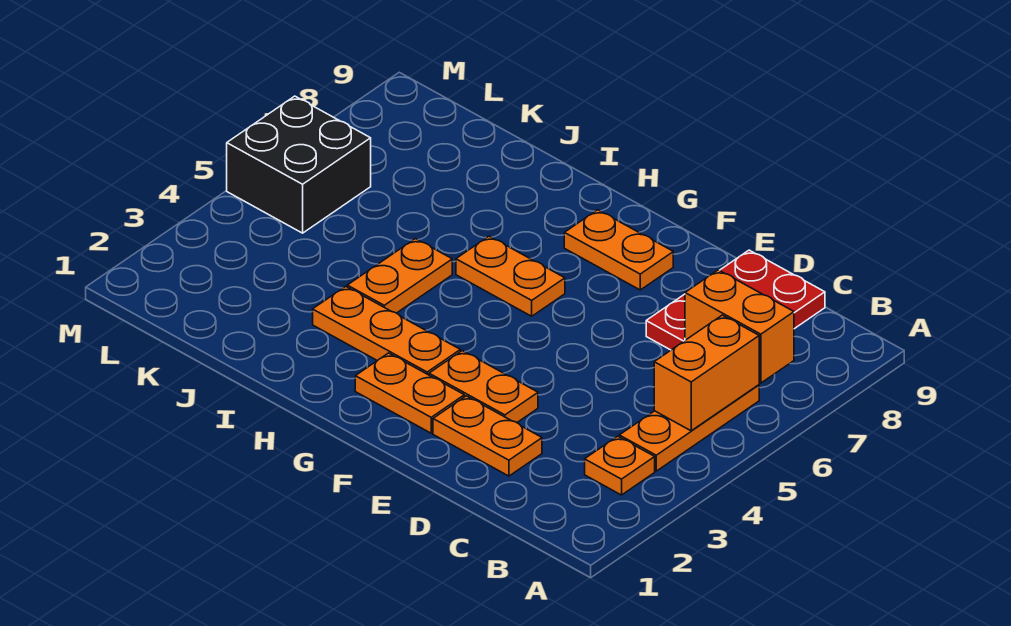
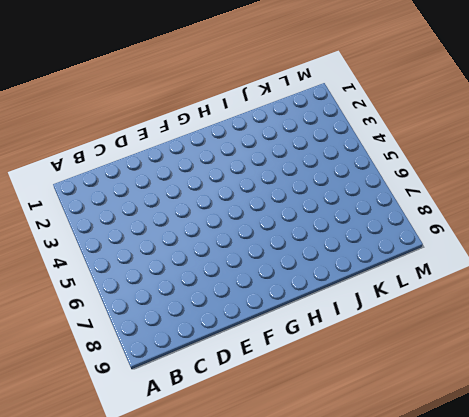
none -> orange 1x1 plate [585,436,655,495]
none -> orange 1x3 plate [619,385,759,471]
none -> red 2x3 plate [646,250,825,350]

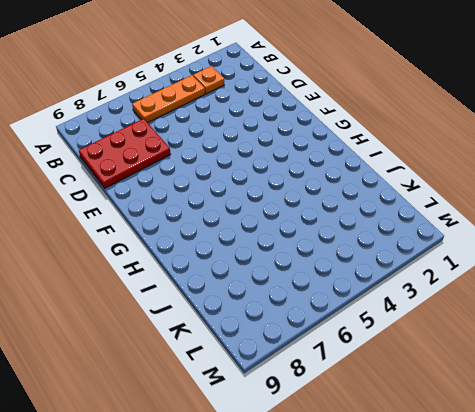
none -> orange 1x2 plate [433,396,542,476]
none -> orange 1x2 plate [429,351,538,423]
none -> orange 1x2 plate [355,353,464,433]

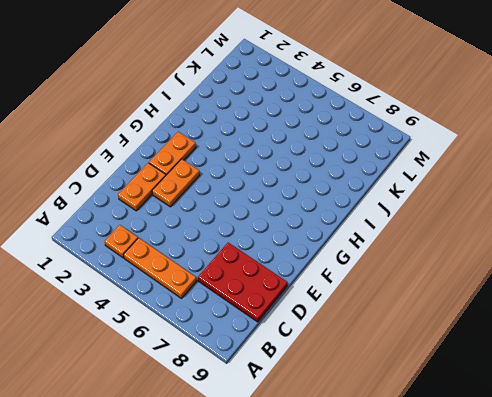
none -> orange 1x2 plate [564,210,673,290]
none -> orange 1x3 plate [313,286,460,375]
none -> orange 1x2 plate [456,236,565,316]

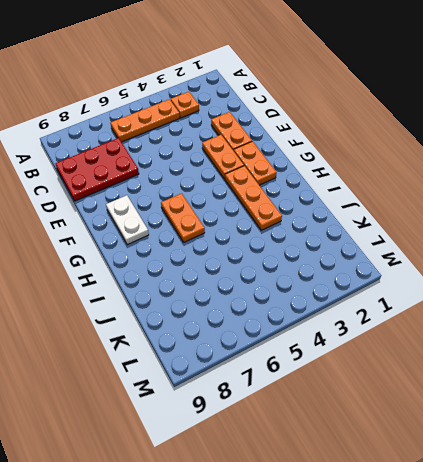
white 1x2 plate [106,195,149,245] -> orange 1x2 plate [564,210,673,290]
none -> orange 1x2 plate [347,239,452,313]
none -> black 2x2 brick [227,96,371,233]
none -> orange 1x2 brick [654,315,759,431]

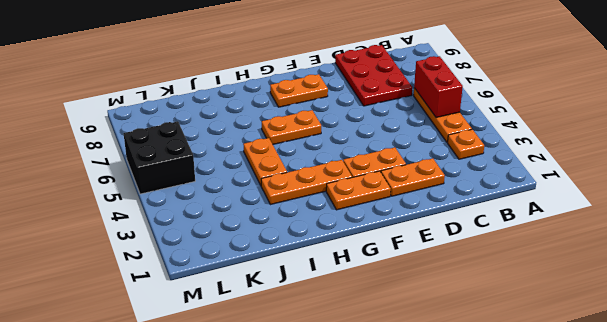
red 1x2 brick [414,56,463,118] -> orange 1x2 brick [654,315,759,431]
none -> orange 1x2 brick [685,270,794,383]

